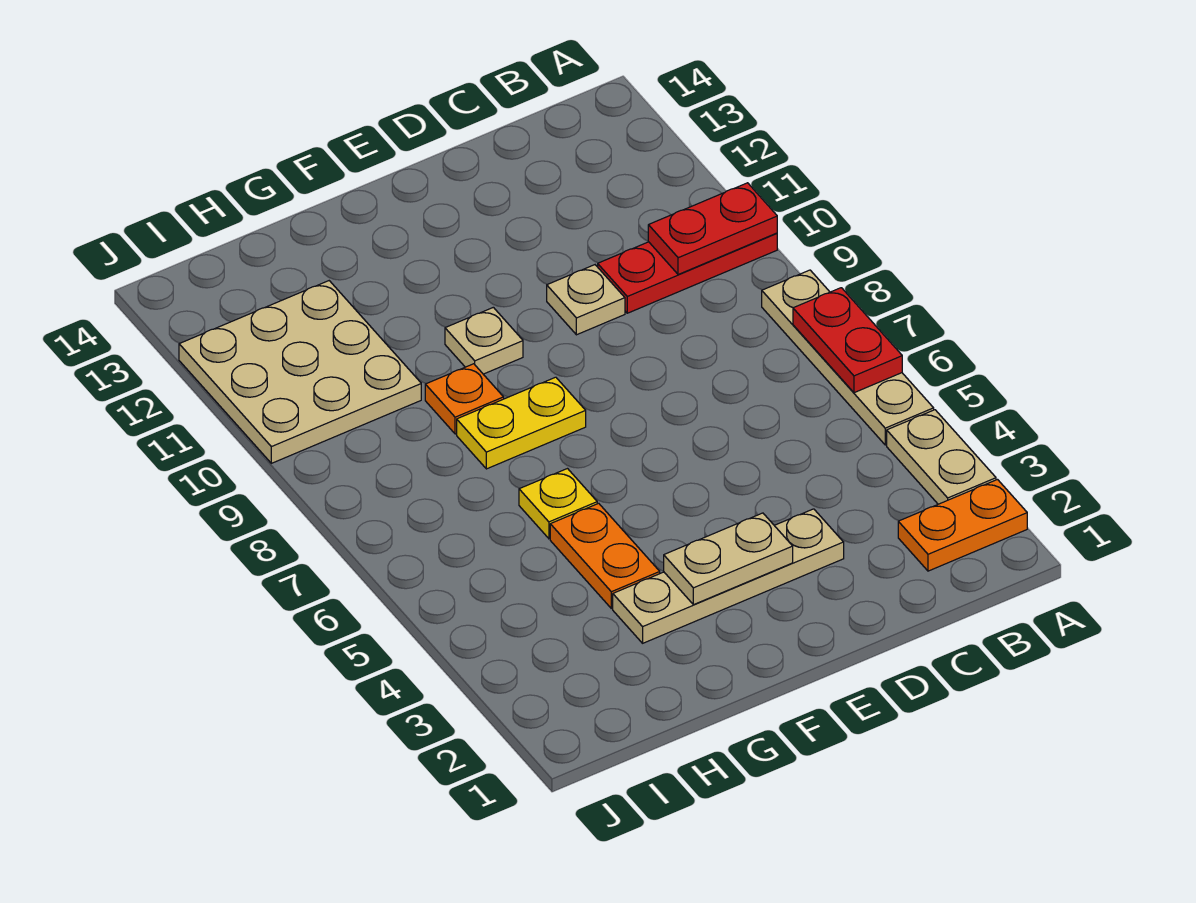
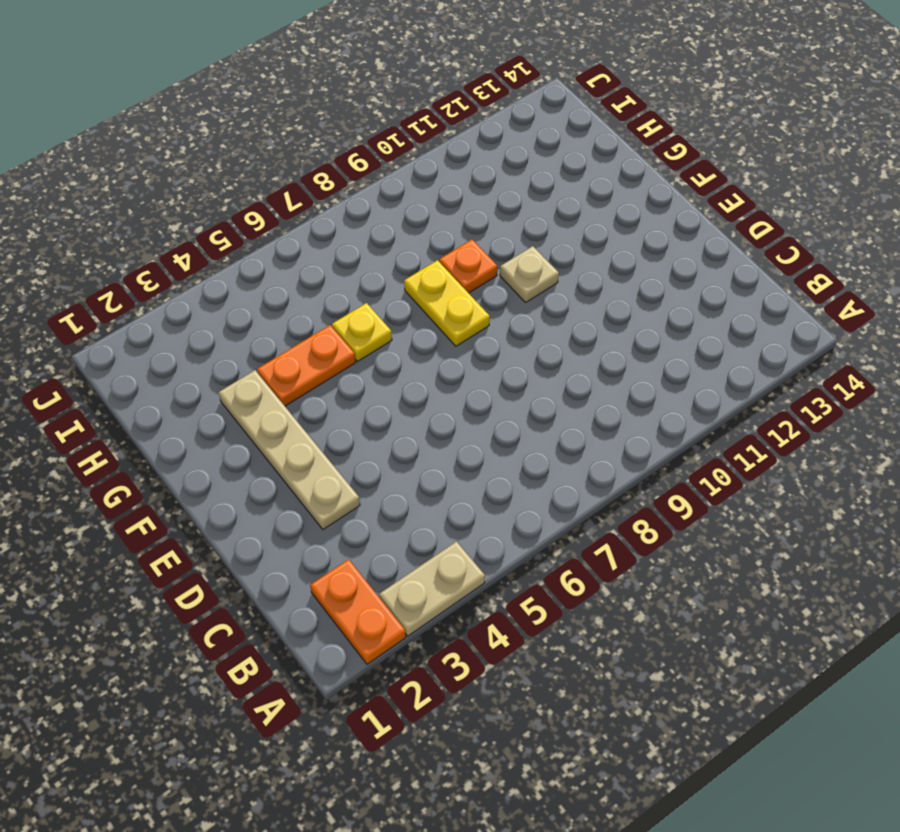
none -> tan 1x4 plate [762,270,934,445]
none -> red 1x3 plate [598,233,777,313]
none -> tan 1x1 plate [547,265,625,335]

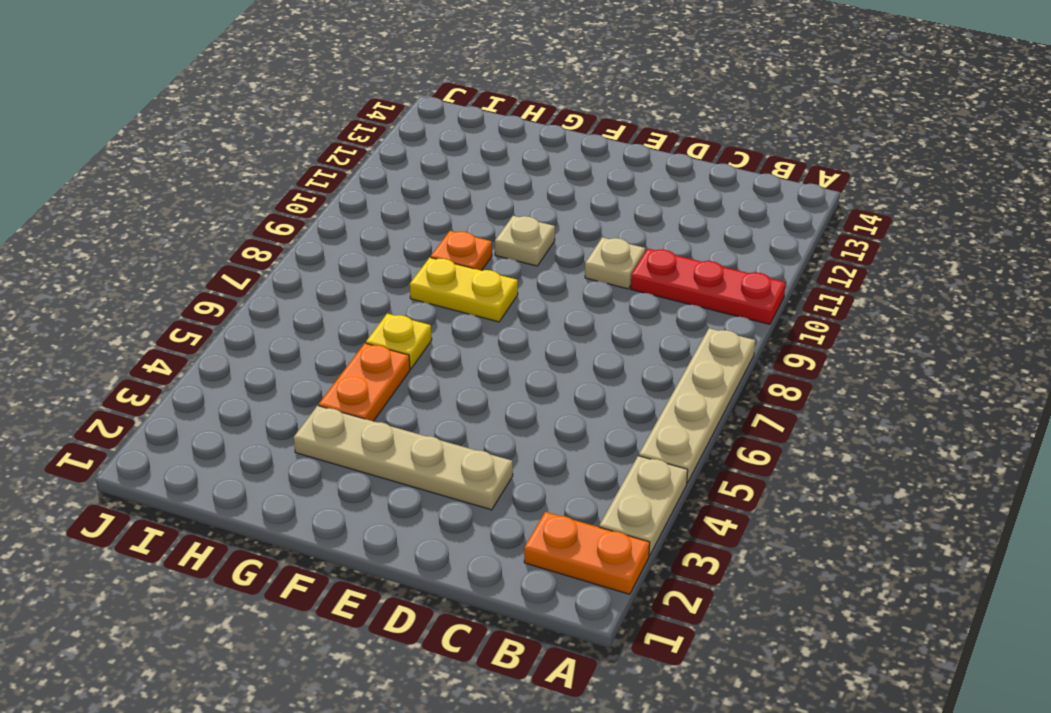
none -> tan 3x3 plate [179,281,421,463]
none -> red 1x2 plate [793,288,902,393]
none -> red 1x2 plate [648,183,777,275]

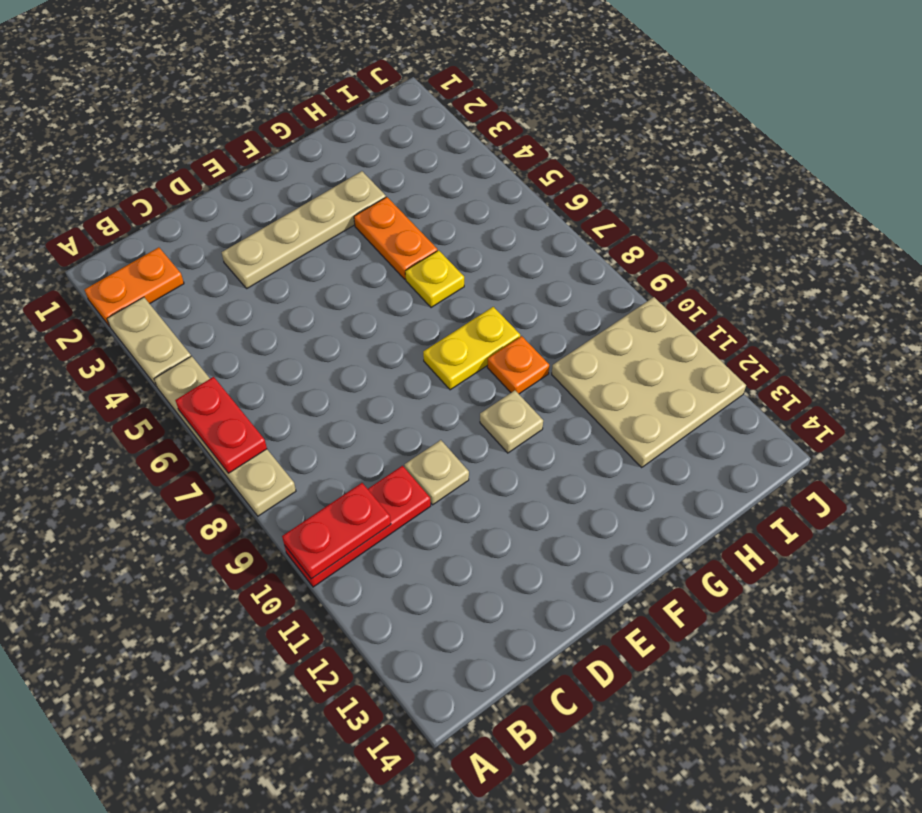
none -> tan 1x2 plate [664,513,793,605]

